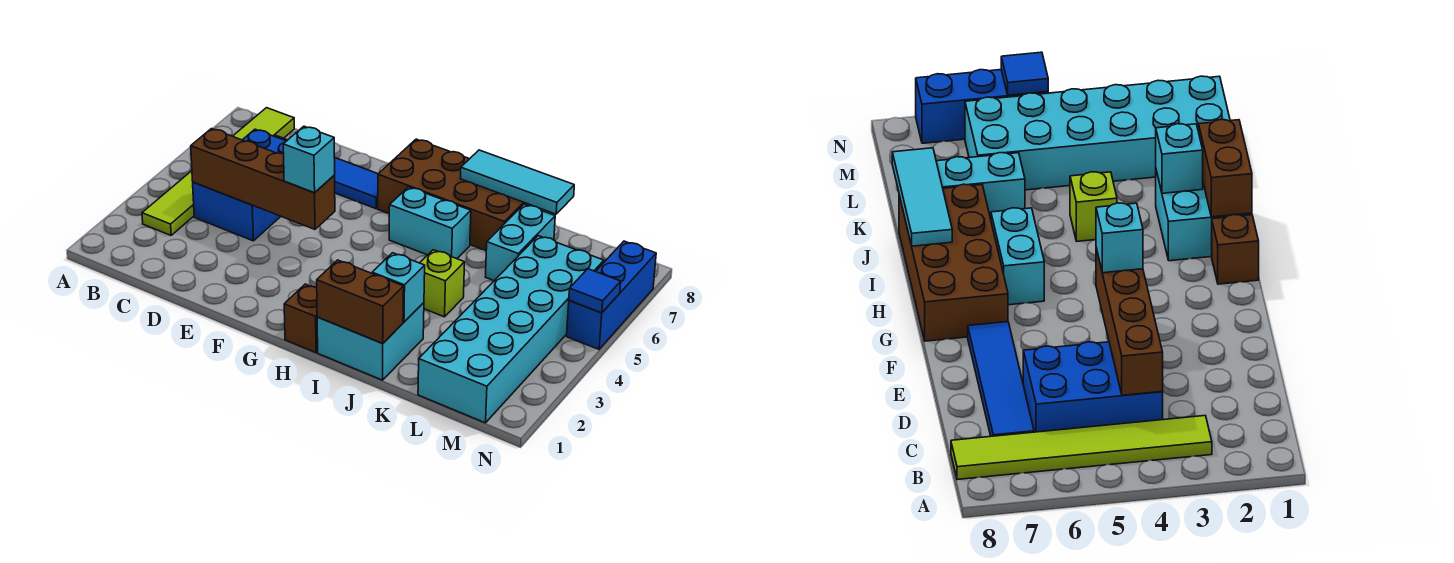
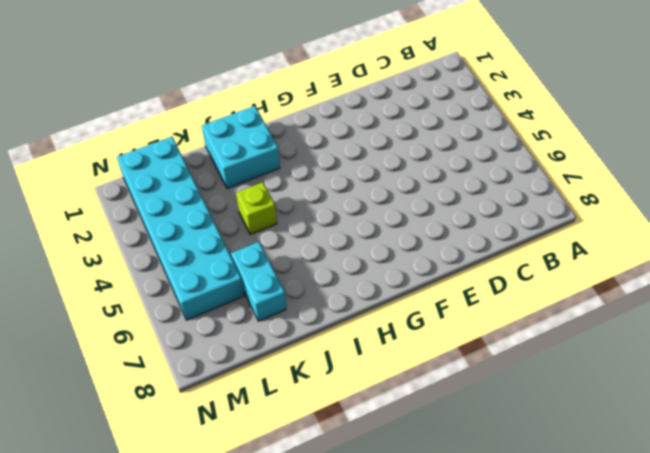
none -> lime 1x6 tile [142,108,294,235]
none -> blue 2x3 brick [193,129,286,241]
none -> blue 1x4 tile [275,136,378,209]

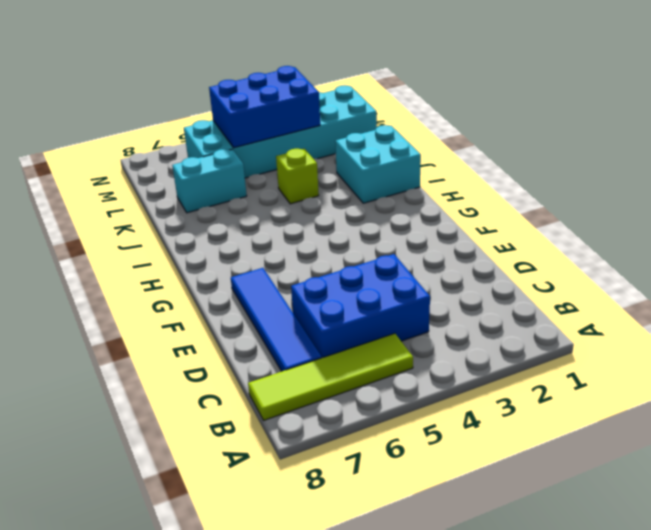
lime 1x4 tile [248,334,413,420] -> lime 1x6 tile [142,108,294,235]
blue 2x3 brick [209,66,320,148] -> none
none -> brown 2x4 brick [378,139,532,251]
none -> brown 1x1 brick [284,284,318,353]
none -> cyan 1x2 brick [389,187,471,259]

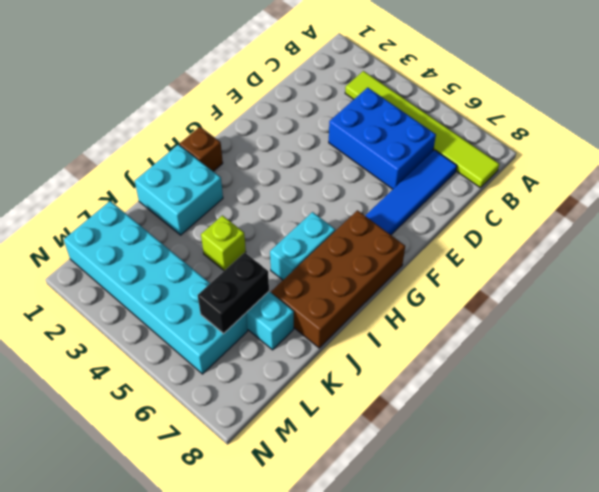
black 1x2 brick [198,252,269,334] -> none
none -> blue 1x3 brick [567,241,656,349]
none -> brown 1x4 brick [191,129,335,229]
none -> brown 1x2 brick [317,260,404,343]

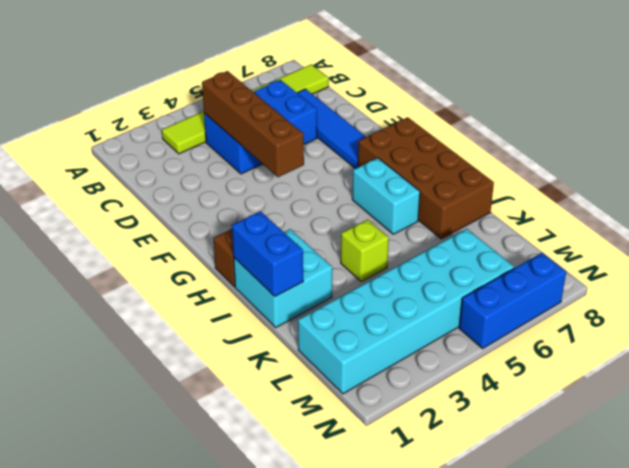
blue 1x2 brick [232,211,303,297] -> brown 1x2 brick [317,260,404,343]
none -> cyan 1x2 brick [485,204,555,281]
none -> cyan 1x3 tile [461,150,574,214]
none -> cyan 1x1 brick [372,253,425,322]

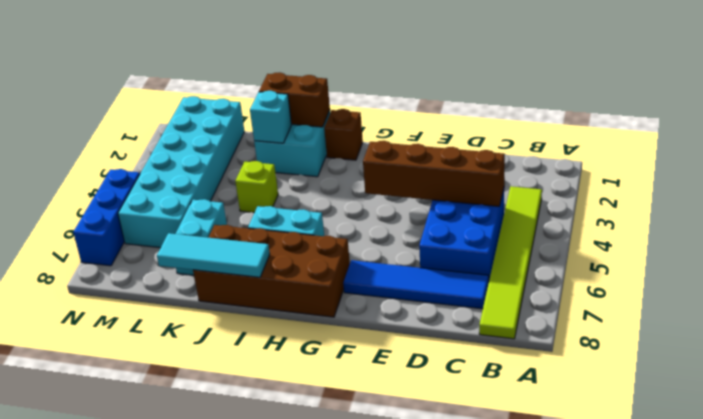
none -> blue 1x1 tile [569,269,621,313]
none -> cyan 1x1 brick [283,126,335,193]

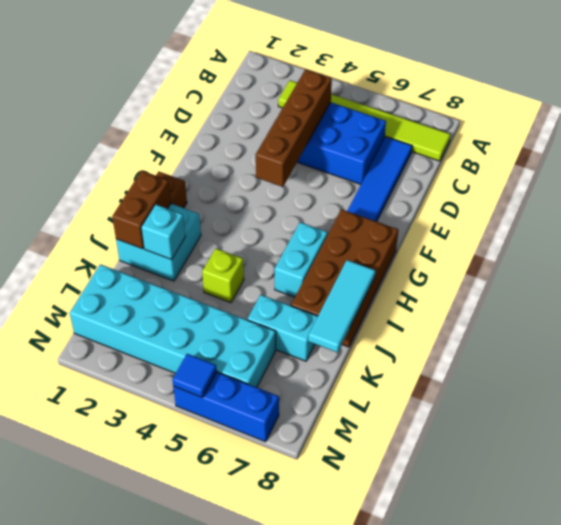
none -> cyan 1x1 brick [283,126,335,193]

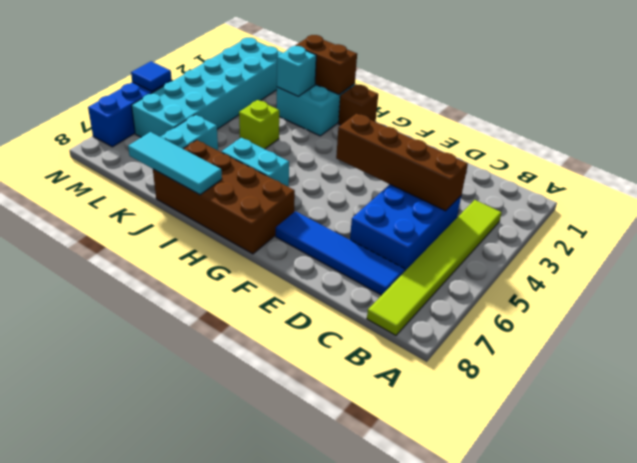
none -> cyan 1x1 brick [283,126,335,193]

